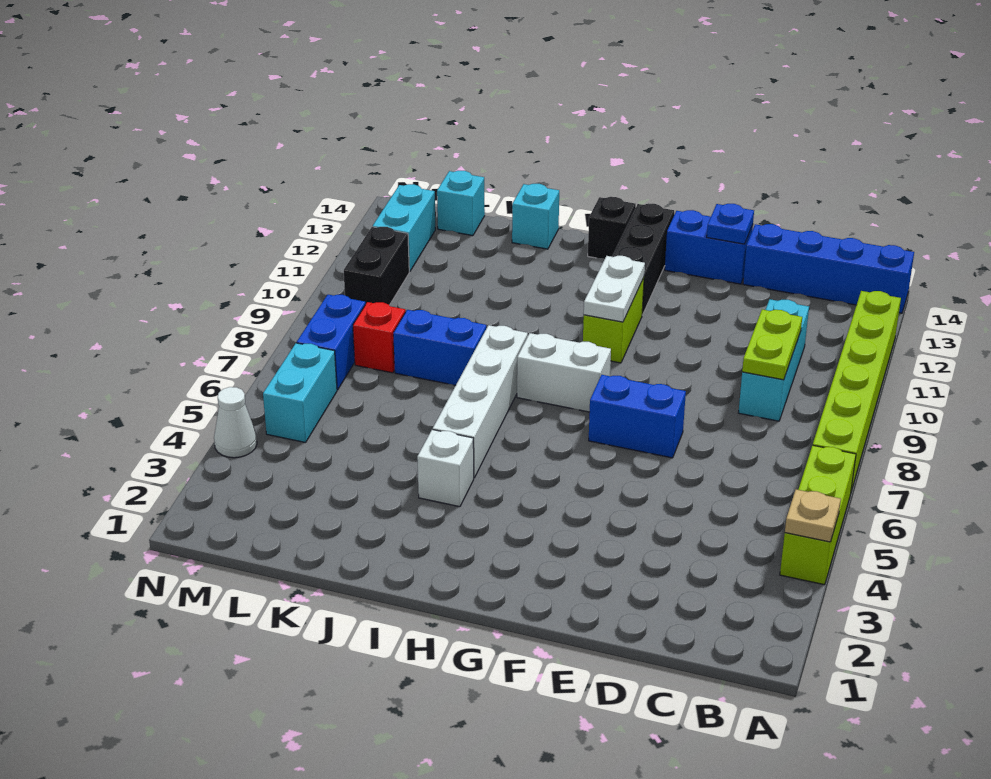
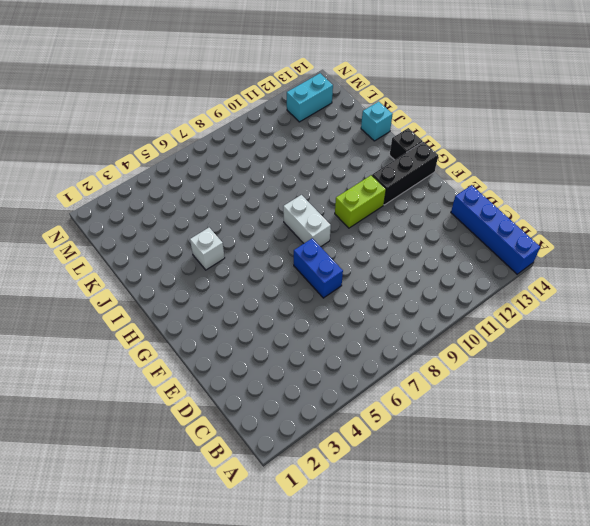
none -> lime 1x3 brick [780,445,856,585]
none -> lime 1x6 brick [813,291,901,491]
none -> cyan 1x3 brick [738,299,809,421]

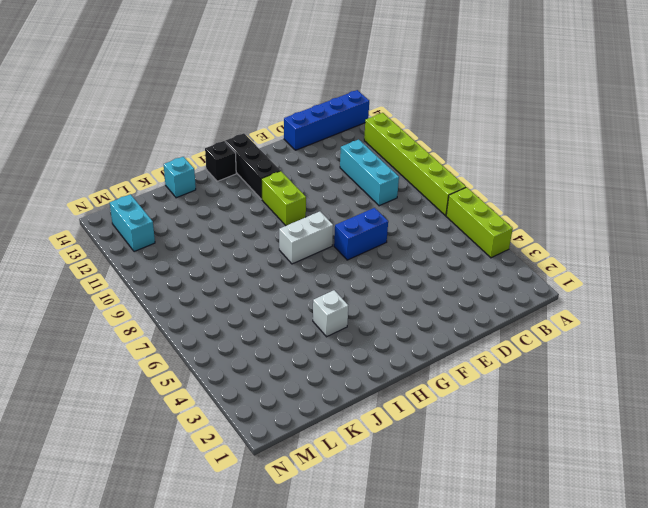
none -> blue 1x2 brick [665,210,753,284]
none -> white 1x4 brick [433,325,528,478]
none -> blue 1x2 brick [393,310,486,386]

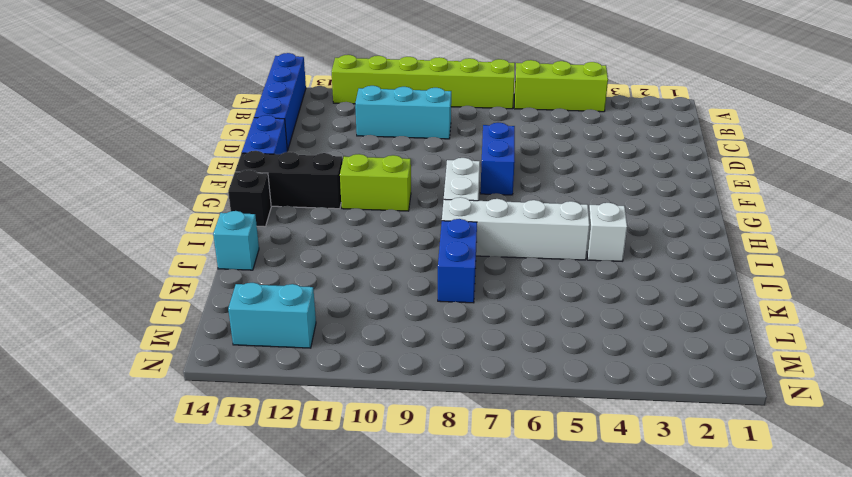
none -> red 1x1 brick [353,302,405,373]
none -> cyan 1x1 brick [437,171,485,236]
none -> cyan 1x2 brick [263,343,337,443]

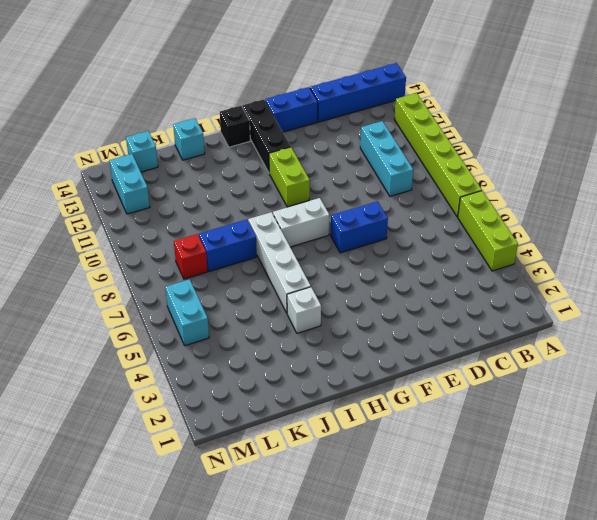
none -> blue 1x2 brick [297,295,365,390]
none -> black 1x2 brick [344,227,409,305]
none -> white 1x1 cone [214,387,257,458]

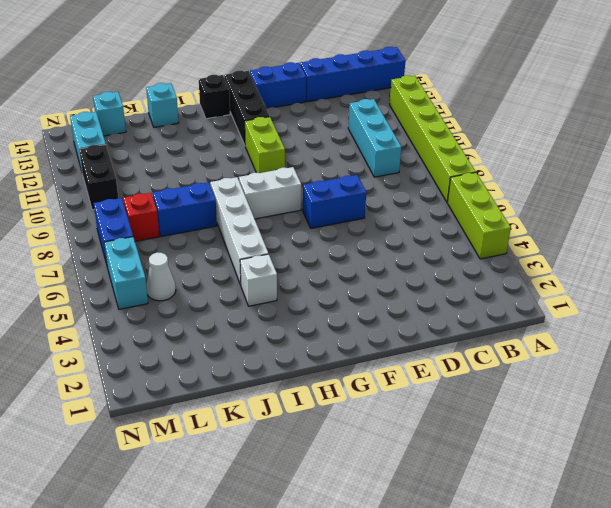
white 1x1 cone [146,253,176,301] -> white 1x1 cone moved to [214,387,257,458]
none -> tan 1x1 plate [785,489,841,542]
none -> lime 1x2 plate [742,309,802,380]
none -> blue 1x1 plate [707,204,754,244]

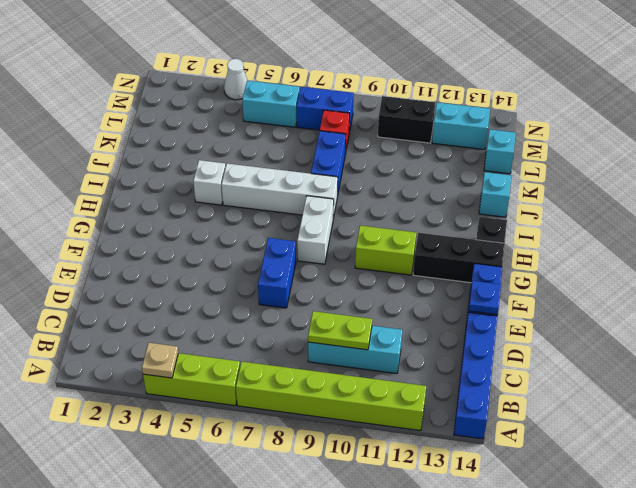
none -> white 1x2 plate [584,256,645,322]

